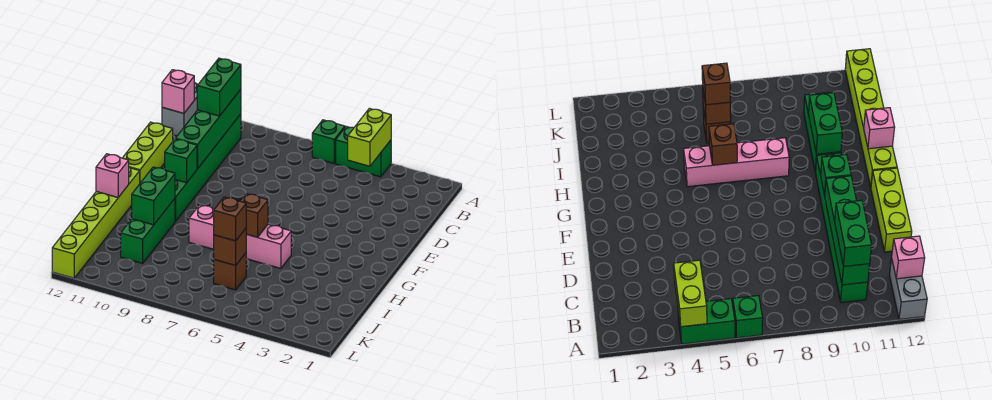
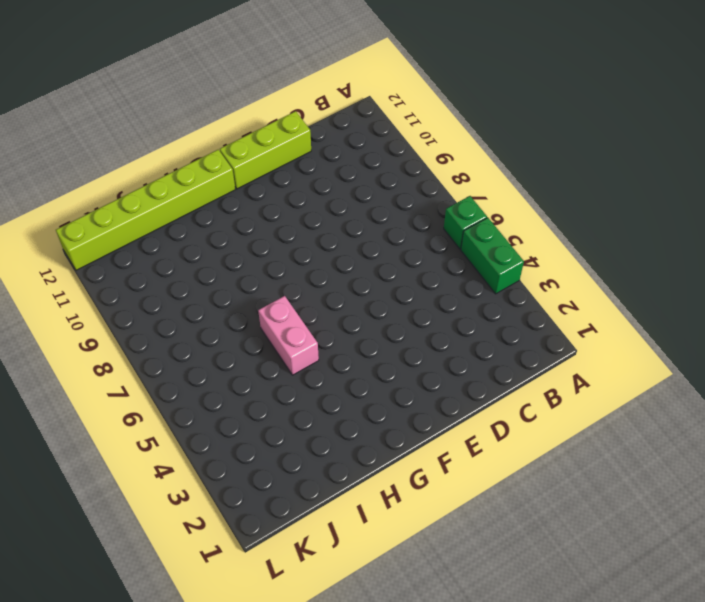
pink 1x2 brick [258,296,319,375] -> pink 1x4 brick [189,205,291,268]
none -> grey 1x2 brick [162,82,198,136]
none -> green 1x6 brick [175,114,241,221]
none -> green 1x3 brick [121,199,175,263]

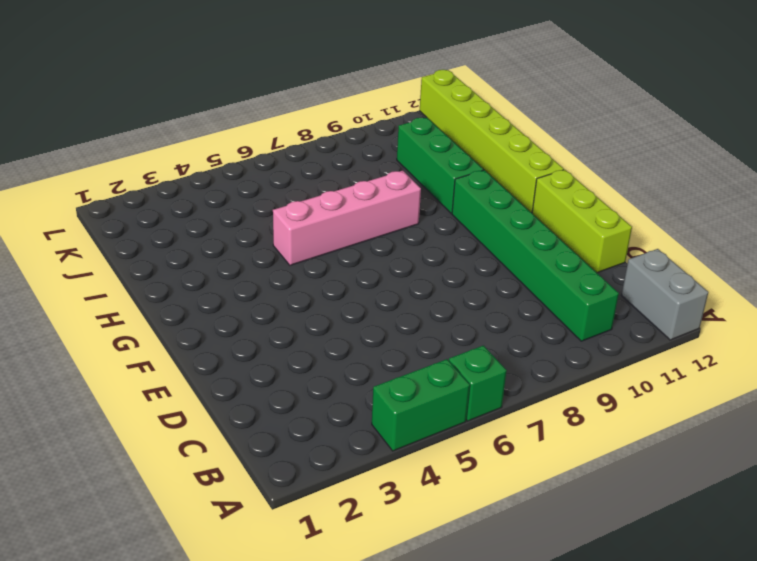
none -> brown 1x1 brick [214,253,246,290]
none -> lime 1x2 brick [348,108,391,166]
none -> green 1x4 brick [175,89,241,169]

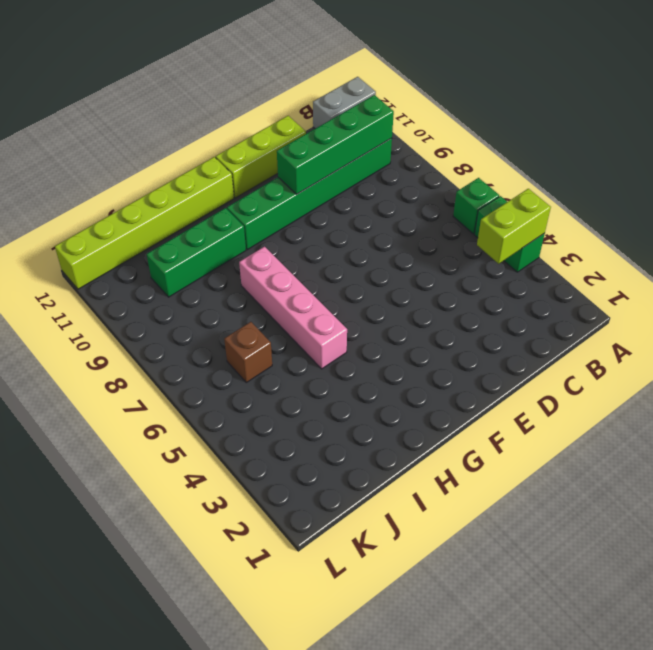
none -> pink 1x1 brick [162,70,194,113]
none -> green 1x1 brick [165,139,197,183]
none -> brown 1x1 brick [240,194,268,237]

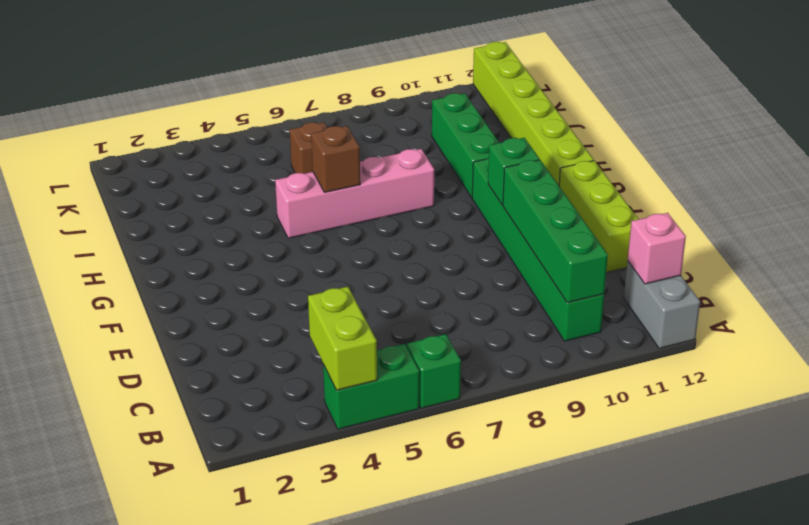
none -> green 1x2 brick [132,167,175,225]
none -> pink 1x1 brick [96,154,129,197]
none -> brown 1x1 brick [214,229,246,265]

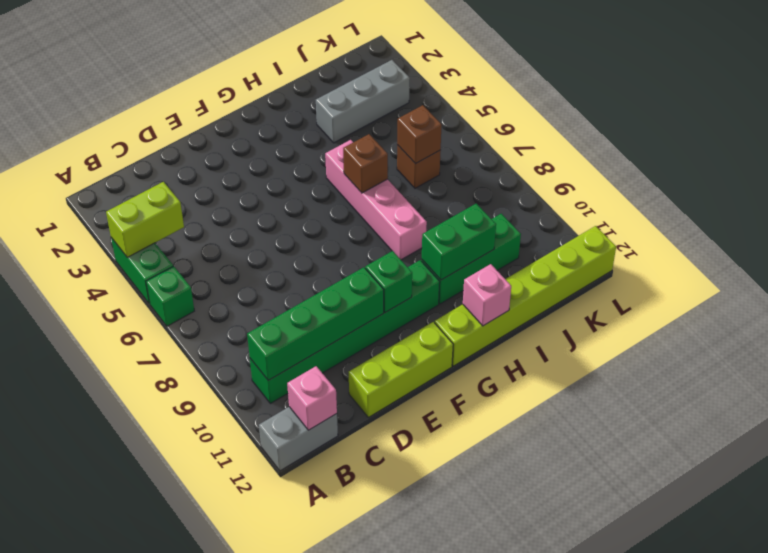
grey 1x3 brick [316,60,410,143] -> none
none -> green 1x2 brick [197,58,241,116]
none -> brown 1x1 brick [214,197,246,241]

